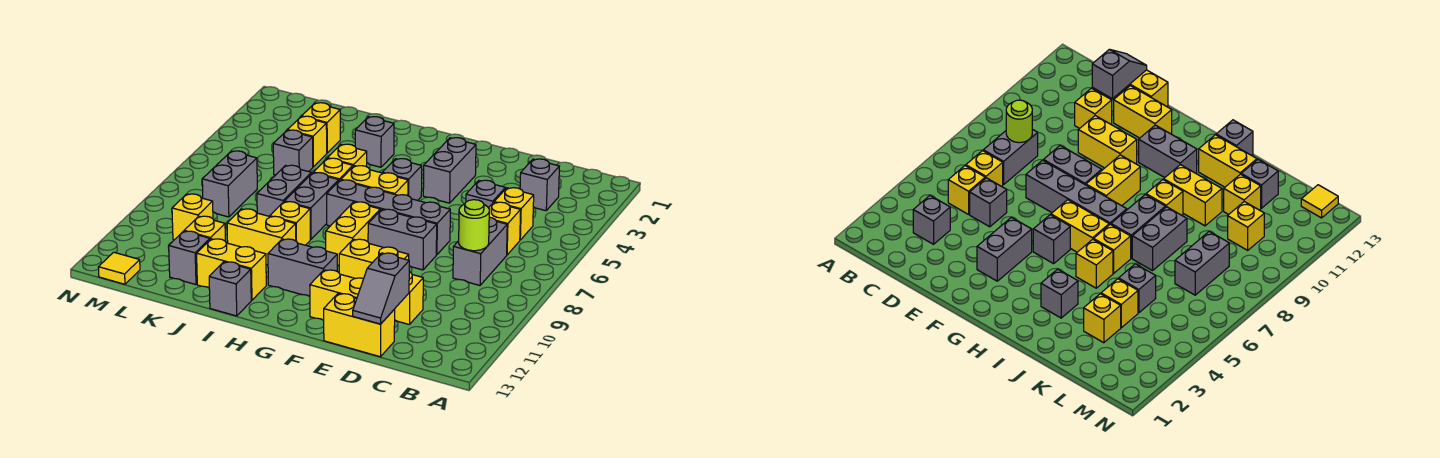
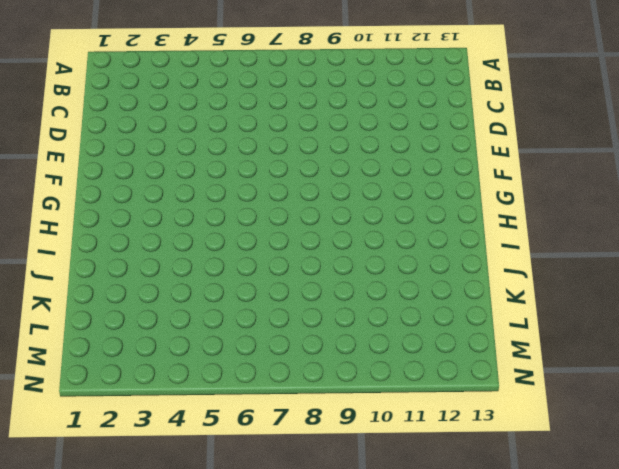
none -> grey 1x1 brick [520,159,559,211]
none -> yellow 1x1 brick [494,188,534,240]
none -> yellow 1x1 brick [489,202,521,255]
none -> grey 1x2 brick [453,217,507,285]

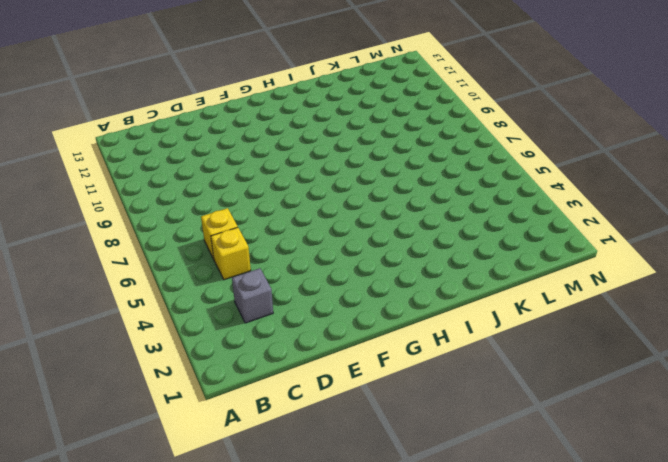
none -> grey 1x2 brick [453,217,507,285]
none -> grey 1x1 brick [466,180,505,208]
none -> yellow 1x1 brick [395,272,423,324]
none -> yellow 1x2 brick [324,294,395,357]

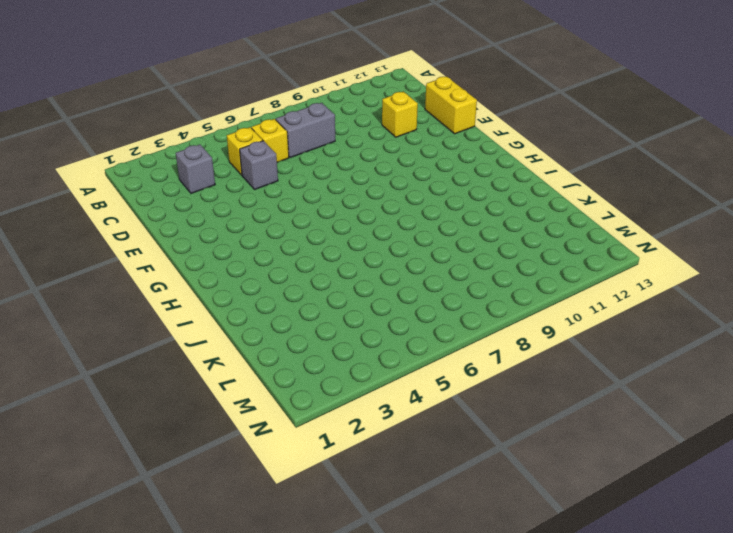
none -> grey 1x4 brick [327,180,450,255]
none -> grey 1x2 brick [368,209,437,270]
none -> yellow 1x2 brick [339,239,409,279]
none -> yellow 1x2 brick [310,270,364,320]

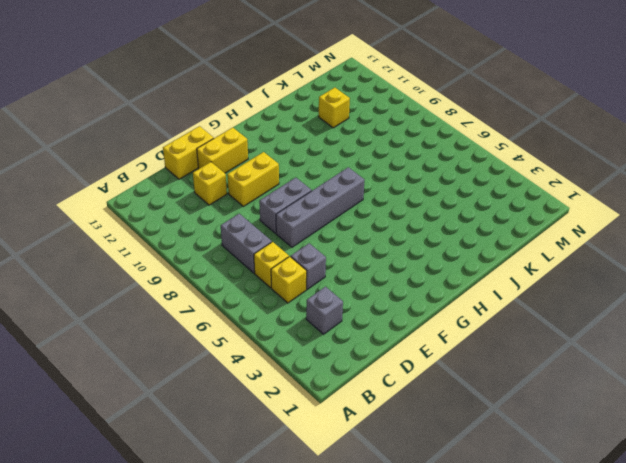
none -> grey 1x2 brick [423,138,476,203]
none -> grey 1x1 brick [382,159,422,200]
none -> yellow 1x2 brick [341,166,408,196]
none -> yellow 1x2 brick [326,202,380,266]

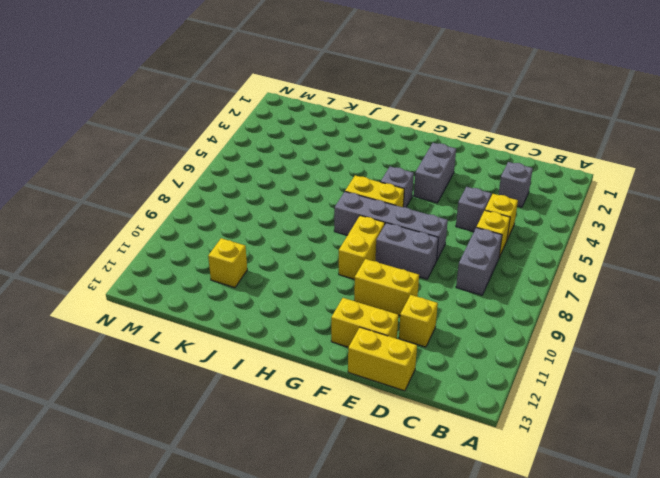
none -> grey 1x2 brick [268,239,337,296]
none -> grey 1x1 brick [355,117,394,167]
none -> yellow 1x1 brick [328,144,367,167]
none -> yellow 1x1 brick [313,158,353,181]

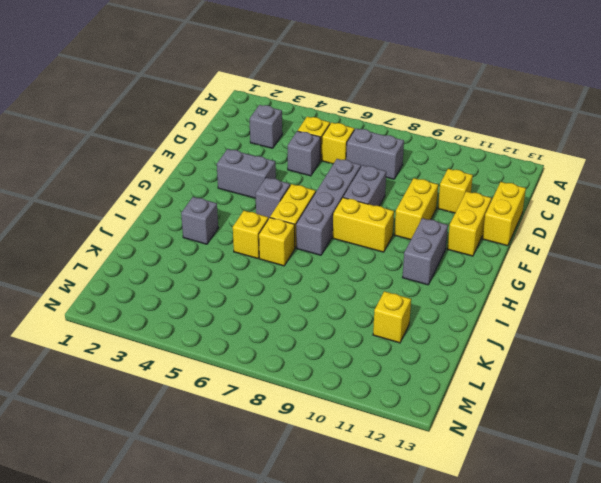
none -> grey 1x2 brick [285,173,339,239]
none -> yellow 1x1 brick [270,202,310,245]
none -> yellow 1x2 brick [227,209,296,265]
none -> yellow 1x2 brick [197,239,266,300]

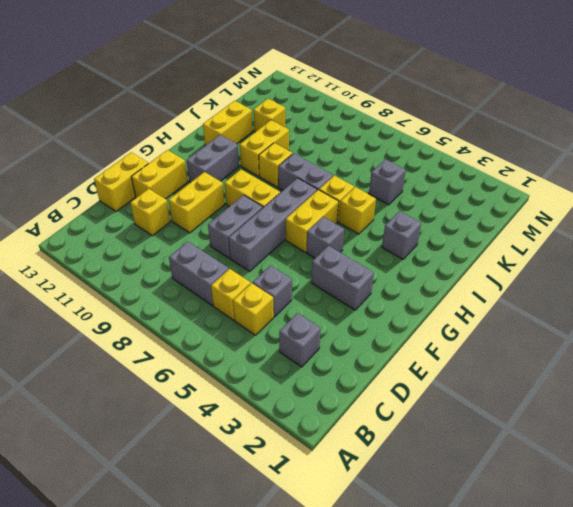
none -> grey 1x1 brick [209,262,251,316]
none -> grey 1x2 brick [257,165,311,216]
none -> yellow 1x1 brick [302,103,340,153]
none -> yellow 1x1 brick [288,116,327,167]

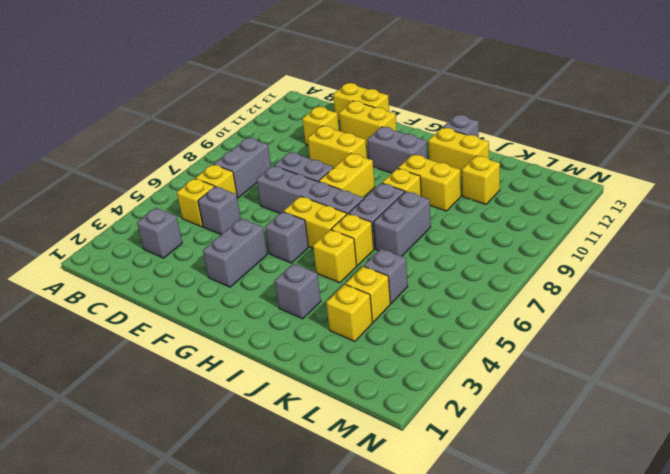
none -> grey 1x1 brick [169,231,210,285]
none -> grey 1x2 brick [202,151,257,217]
none -> yellow 1x1 brick [172,194,213,240]
none -> yellow 1x1 tile [98,252,140,284]

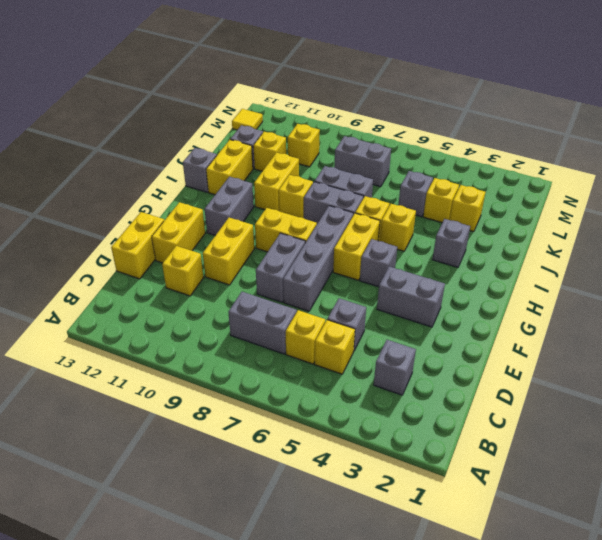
none -> lime 1x1 round brick [459,200,489,251]
none -> grey 1x2 slope [353,253,409,324]

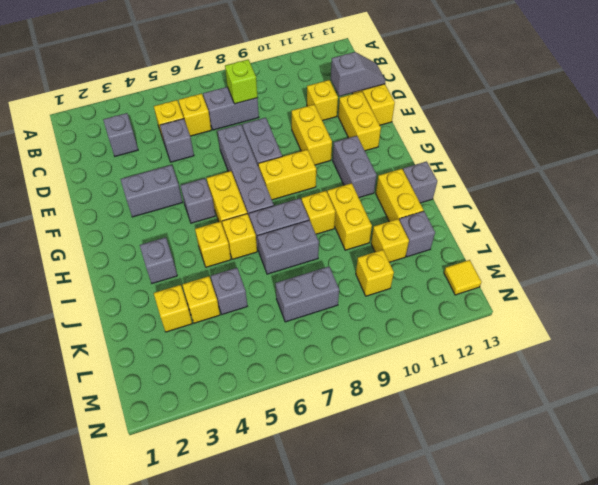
lime 1x1 brick [225,59,258,104] -> lime 1x1 round brick [459,200,489,251]

